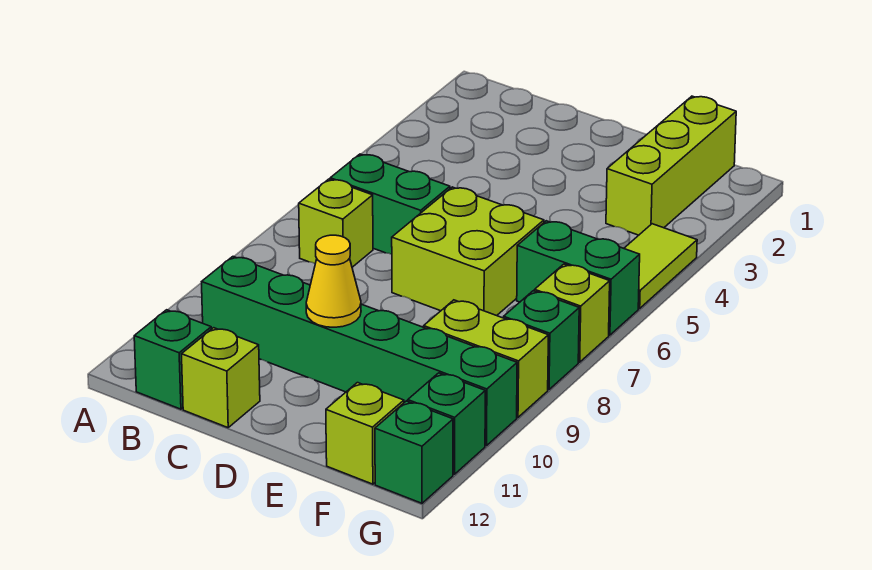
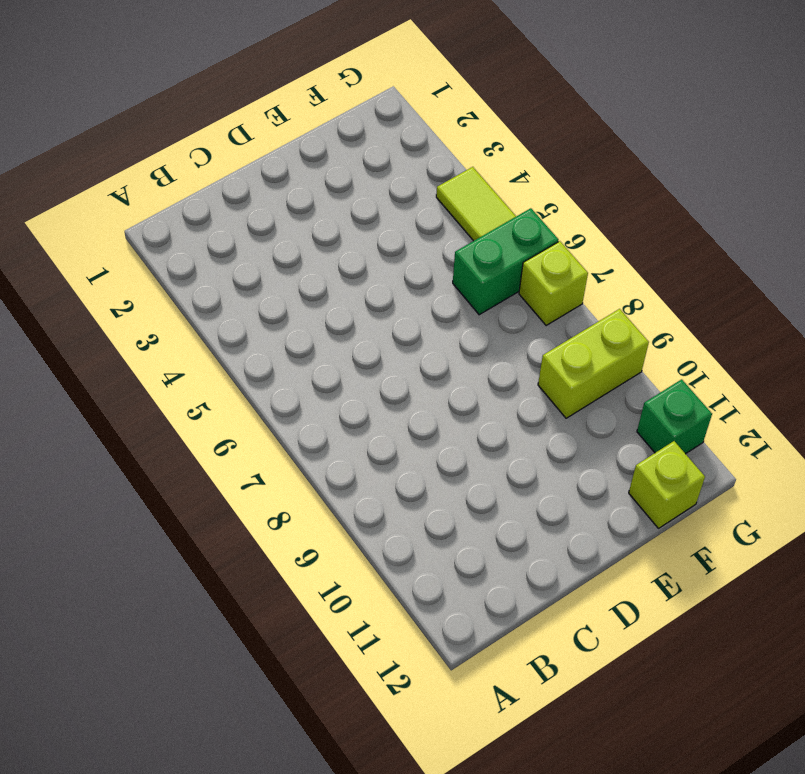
none -> green 1x2 brick [330,154,450,254]
none -> lime 1x1 brick [299,179,373,267]
none -> green 1x6 brick [202,257,517,446]

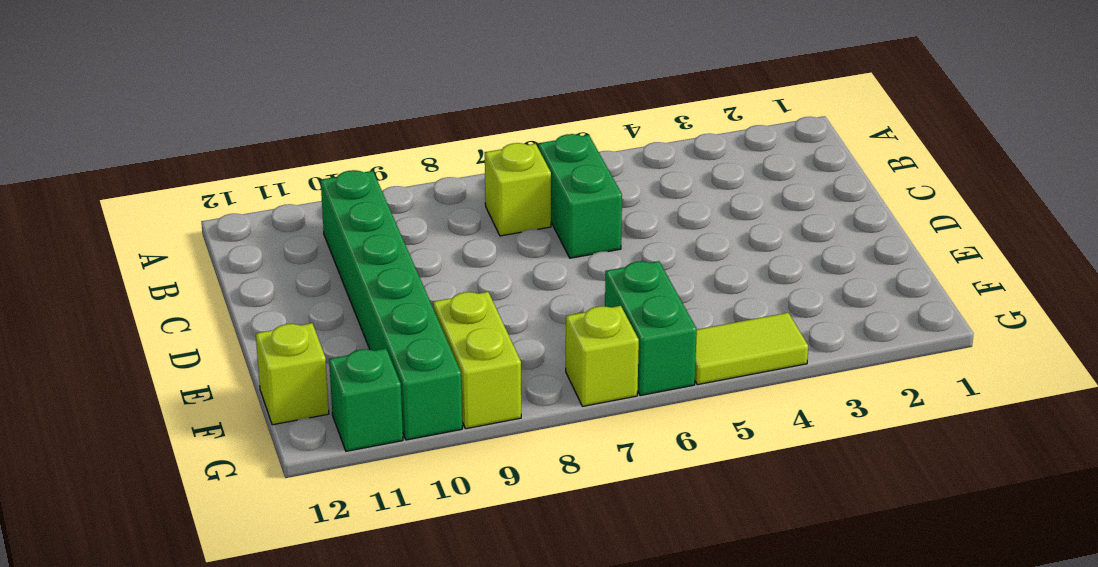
none -> green 1x1 brick [134,310,211,409]
none -> lime 1x1 brick [182,328,260,428]
none -> lime 2x2 brick [392,187,544,316]

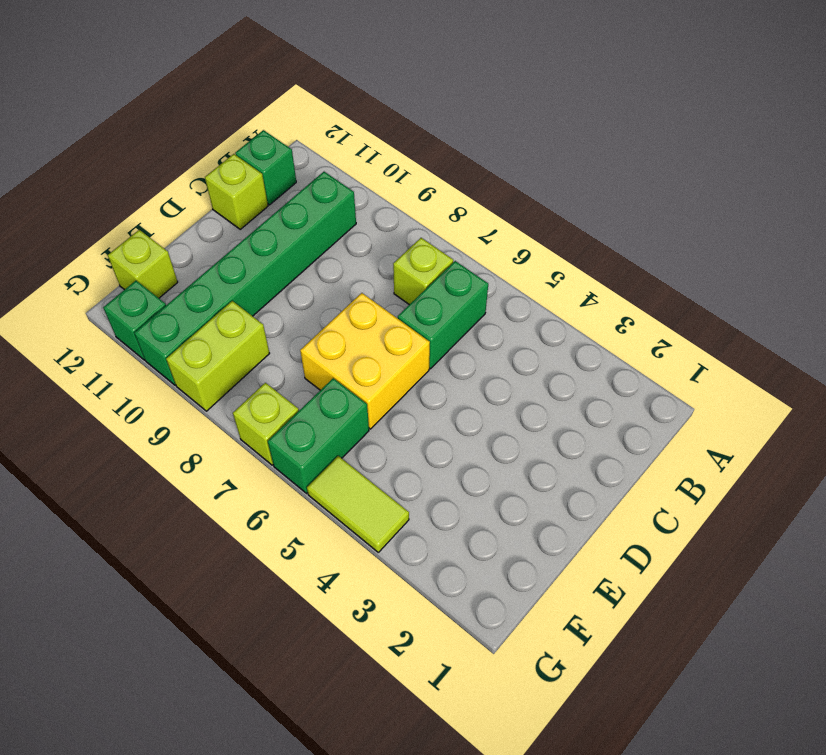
yellow 2x2 brick [300,293,430,429] -> lime 2x2 brick [392,187,544,316]
none -> lime 1x3 brick [606,96,736,235]
none -> green 1x1 brick [504,291,579,390]
none -> green 1x1 brick [375,401,453,503]

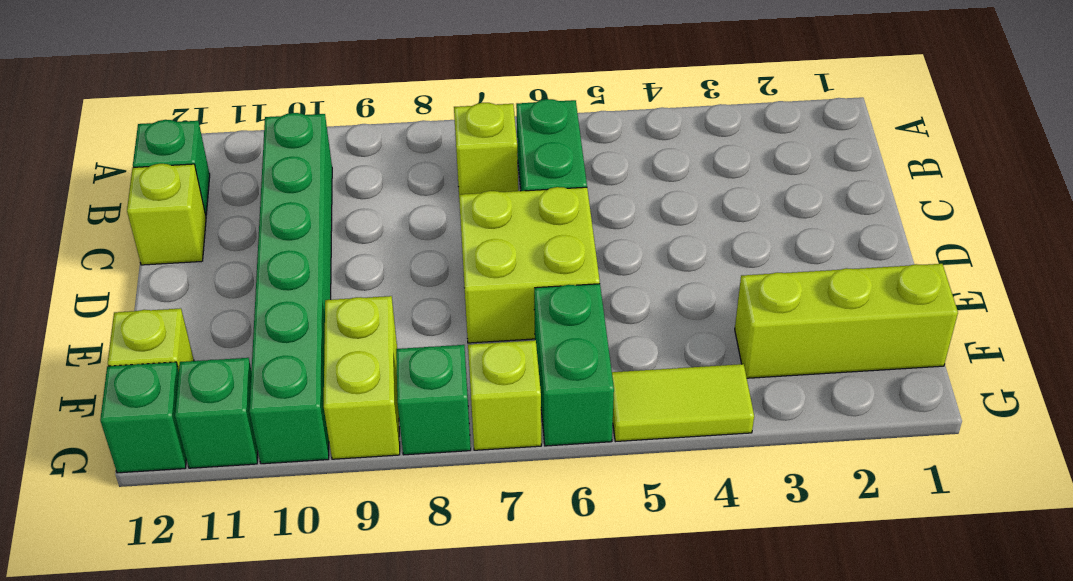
none -> yellow 1x1 cone [306,235,361,327]

